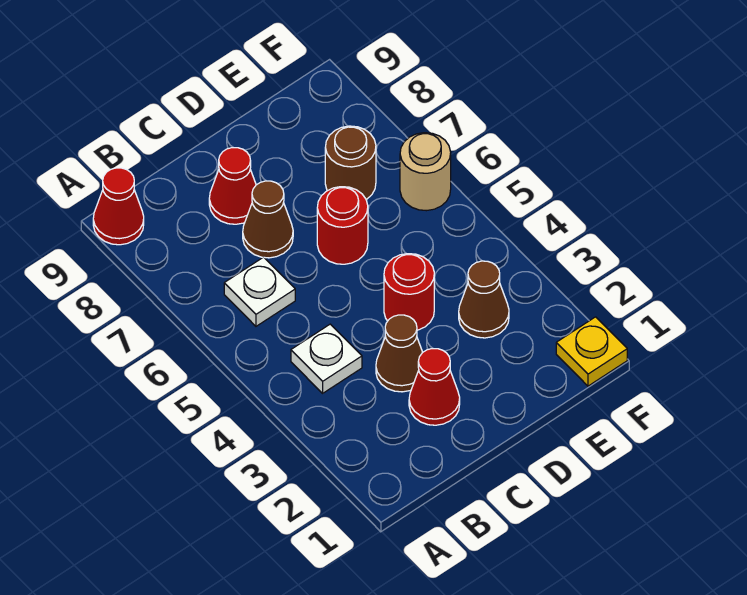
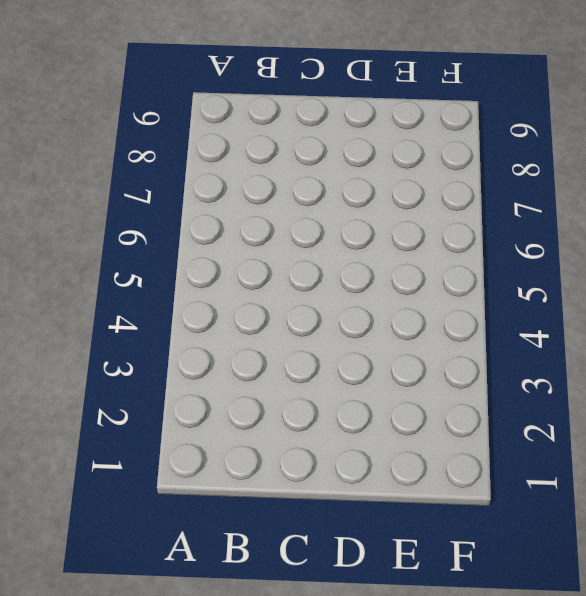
none -> red 1x1 cone [93,168,144,245]
none -> white 1x1 plate [291,324,362,393]
none -> white 1x1 plate [224,257,295,326]

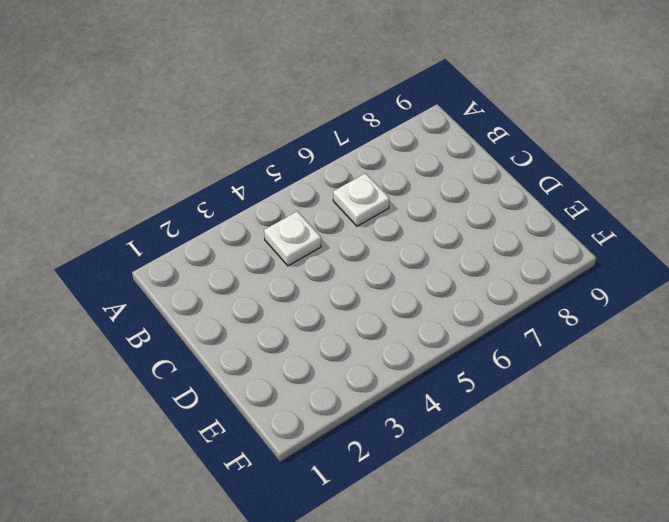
none -> red 1x1 cone [93,168,144,245]
none -> red 1x1 cone [409,349,460,425]
none -> brown 1x1 cone [376,315,423,392]

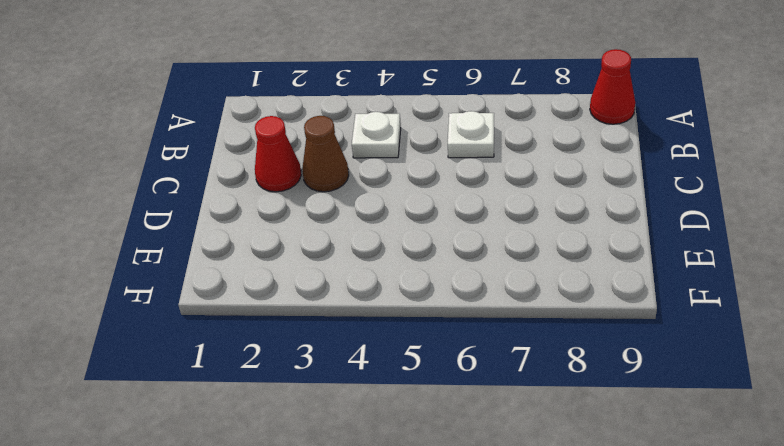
none -> brown 1x1 cone [243,181,293,258]
none -> red 1x1 cone [209,148,256,224]
none -> red 1x1 round brick [384,254,434,330]

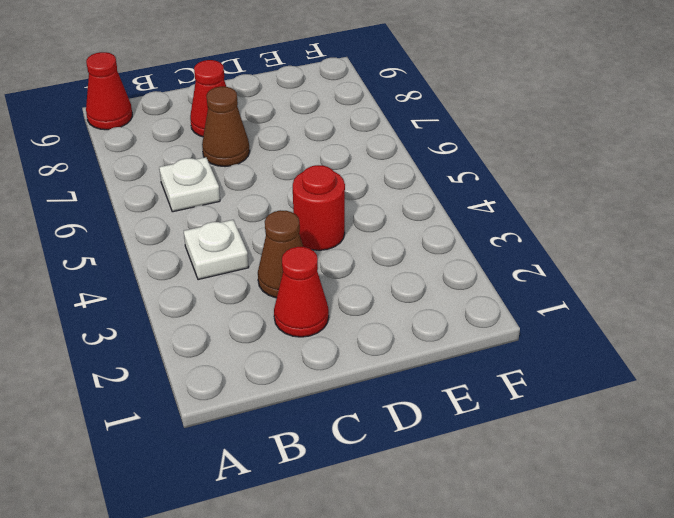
none -> red 1x1 round brick [317,187,368,264]
none -> brown 1x1 cone [459,261,509,338]
none -> brown 1x1 round brick [325,126,376,200]

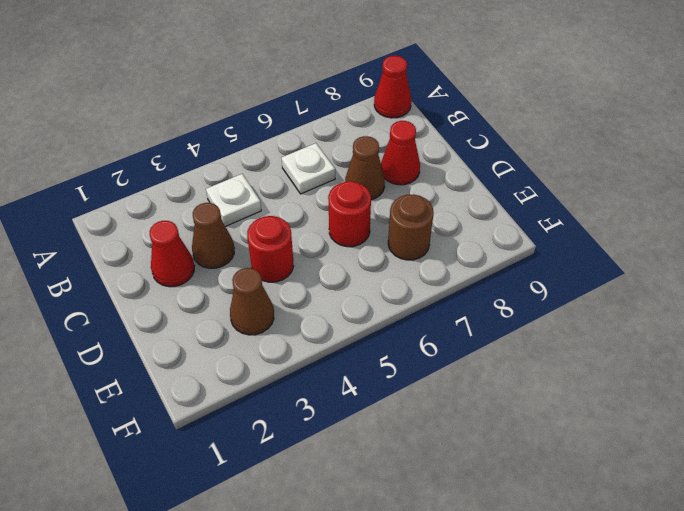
none -> yellow 1x1 plate [556,317,627,386]
none -> tan 1x1 round brick [400,133,451,211]

